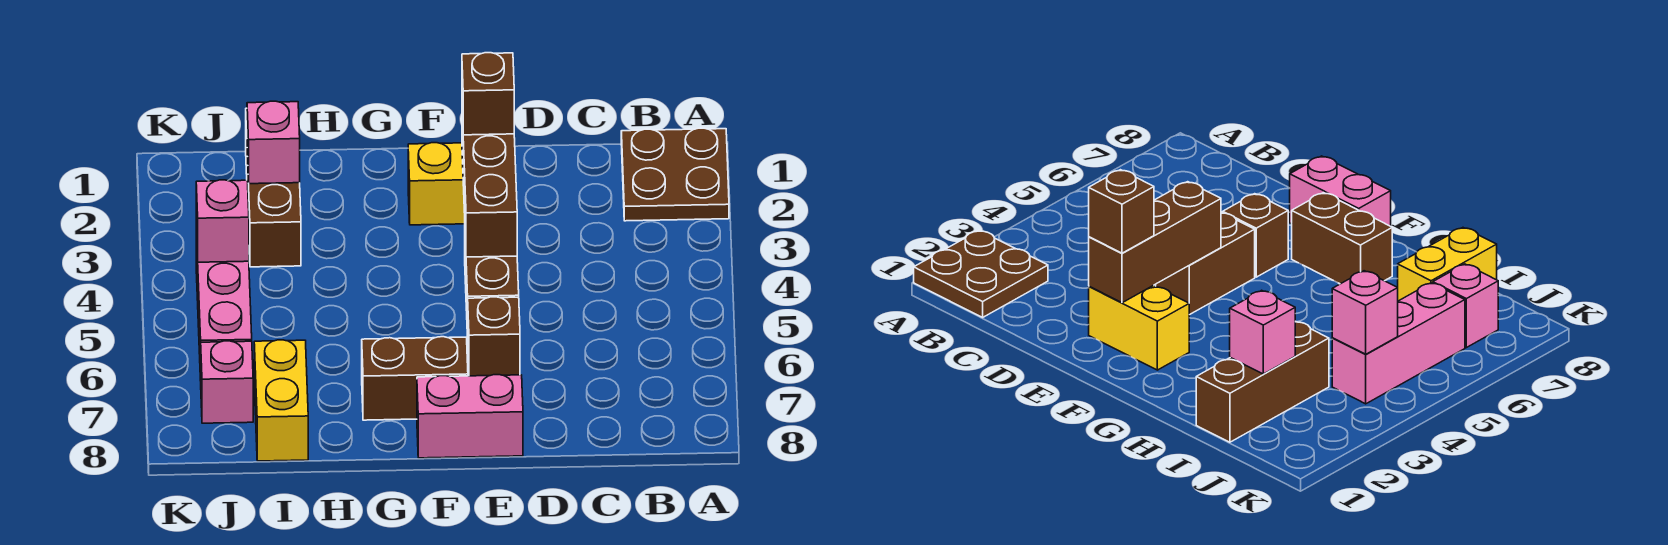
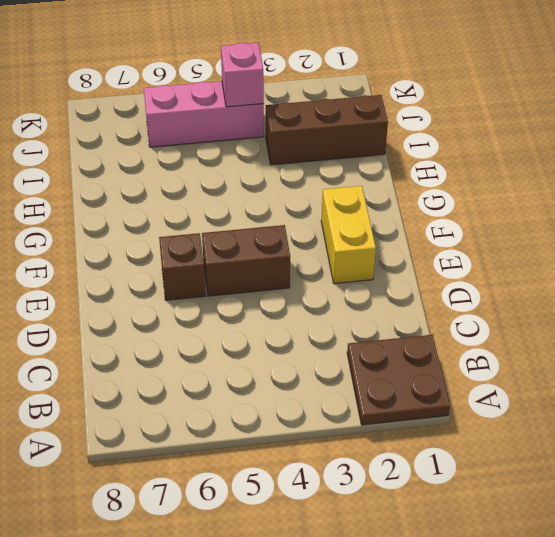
none -> pink 1x2 brick [417,375,523,458]
none -> brown 1x2 brick [362,337,468,420]
none -> yellow 1x2 brick [254,340,308,461]

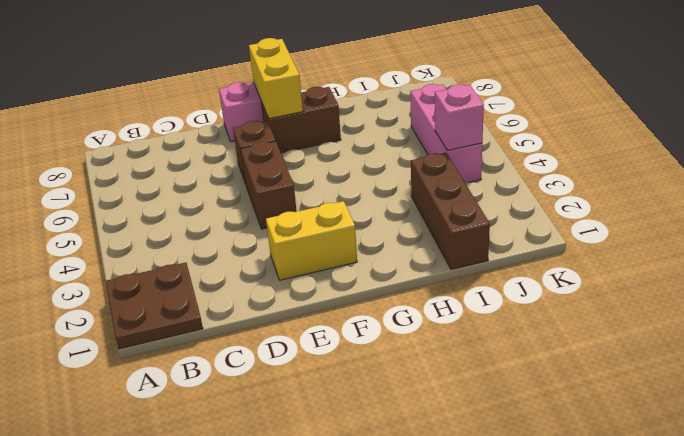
yellow 1x2 brick [249,38,303,119] -> yellow 1x2 brick moved to [254,340,308,461]
none -> pink 1x1 brick [201,341,253,423]
none -> brown 1x3 brick [462,115,517,257]
none -> pink 1x1 brick [247,101,300,184]

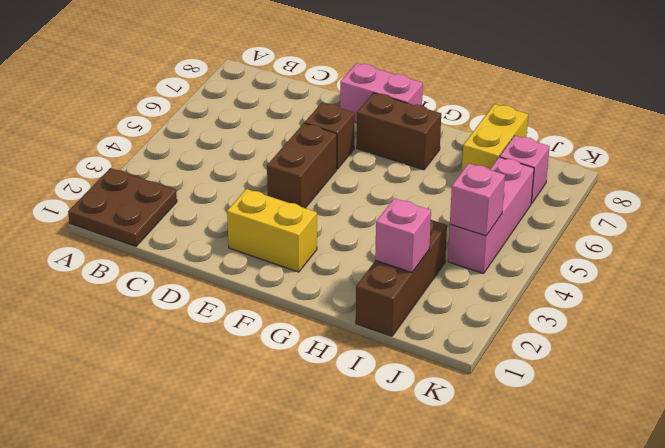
none -> brown 1x3 brick [462,115,517,257]
none -> brown 1x1 brick [462,53,514,135]

